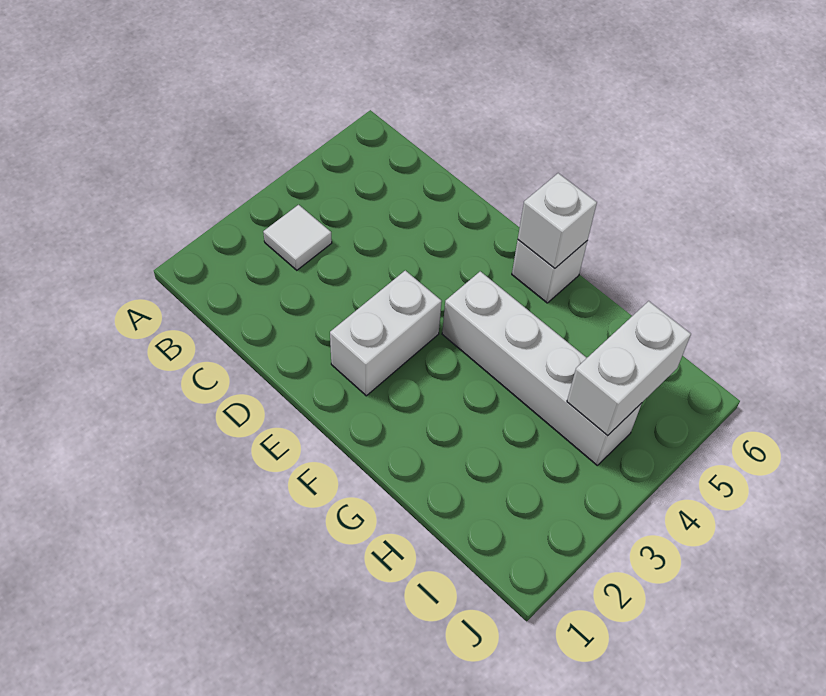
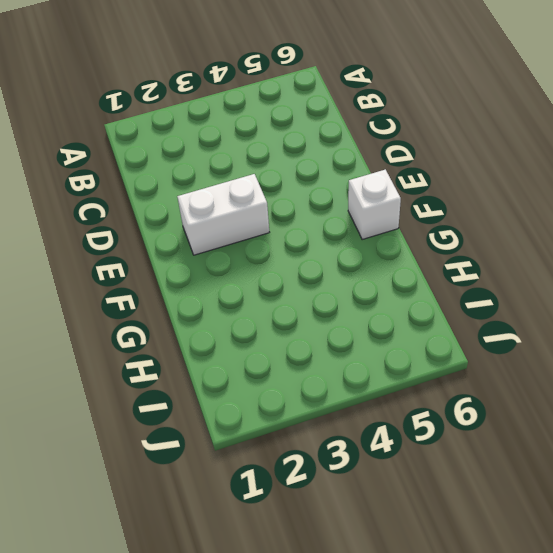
none -> white 1x1 tile [263,205,332,270]
none -> white 1x4 brick [442,271,642,465]

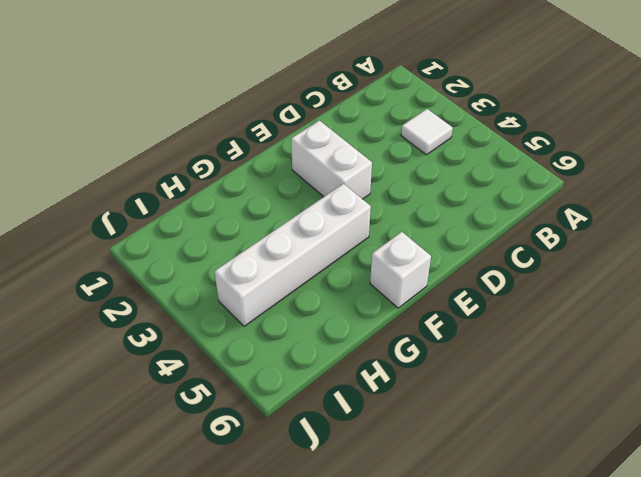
none -> white 1x1 brick [518,173,597,268]
none -> white 1x2 brick [567,301,691,436]

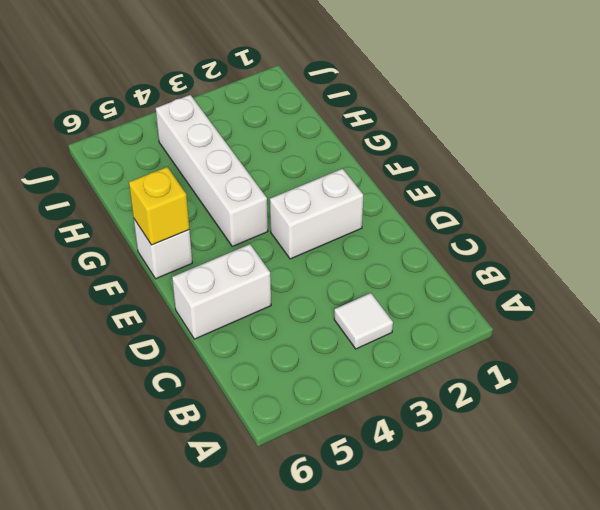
white 1x2 brick [172,244,271,339] -> white 1x2 brick moved to [567,301,691,436]
yellow 1x1 brick [129,167,189,245] -> white 1x1 brick [518,173,597,268]

